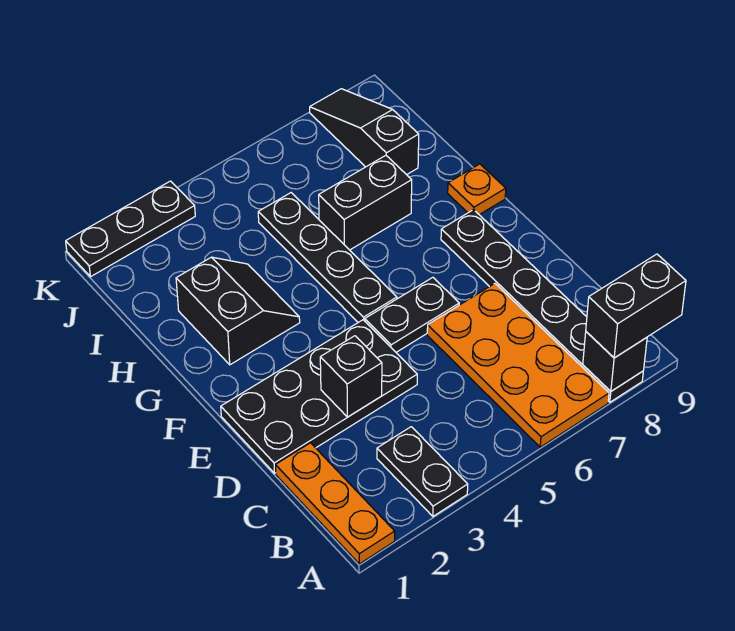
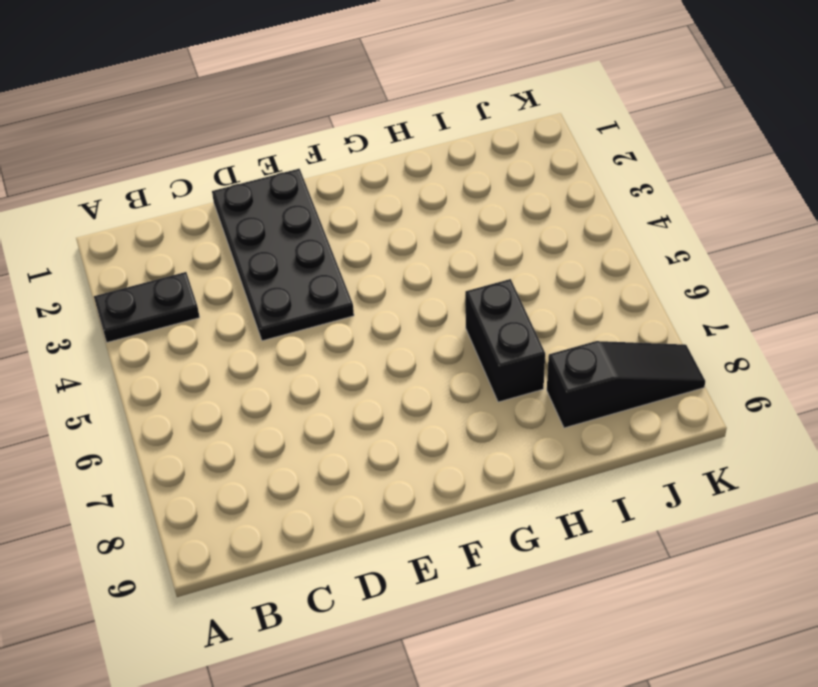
none -> orange 1x3 plate [275,443,395,564]
none -> orange 2x4 plate [427,284,609,447]
none -> black 1x6 plate [441,210,643,402]

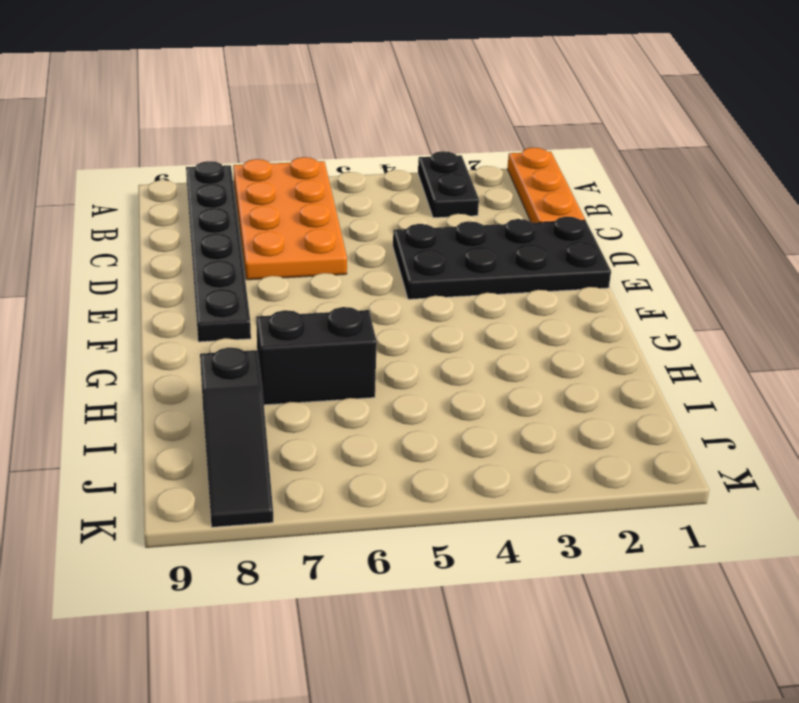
none -> black 1x2 plate [365,277,459,352]
none -> black 1x4 plate [258,193,397,322]
none -> black 2x2 slope [176,257,300,365]

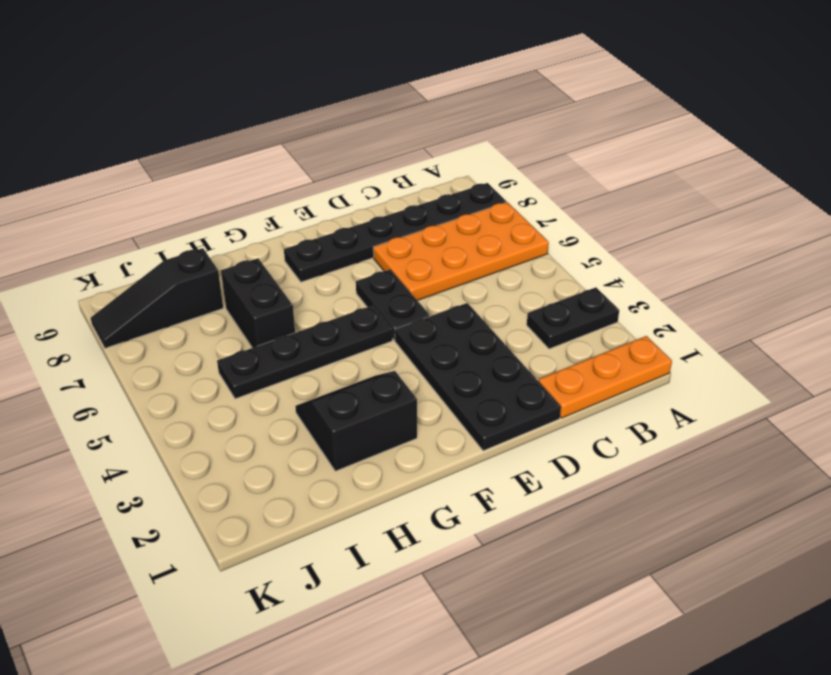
none -> orange 1x1 plate [448,164,506,215]
none -> black 1x3 plate [66,181,195,277]
none -> black 1x1 brick [583,332,647,391]

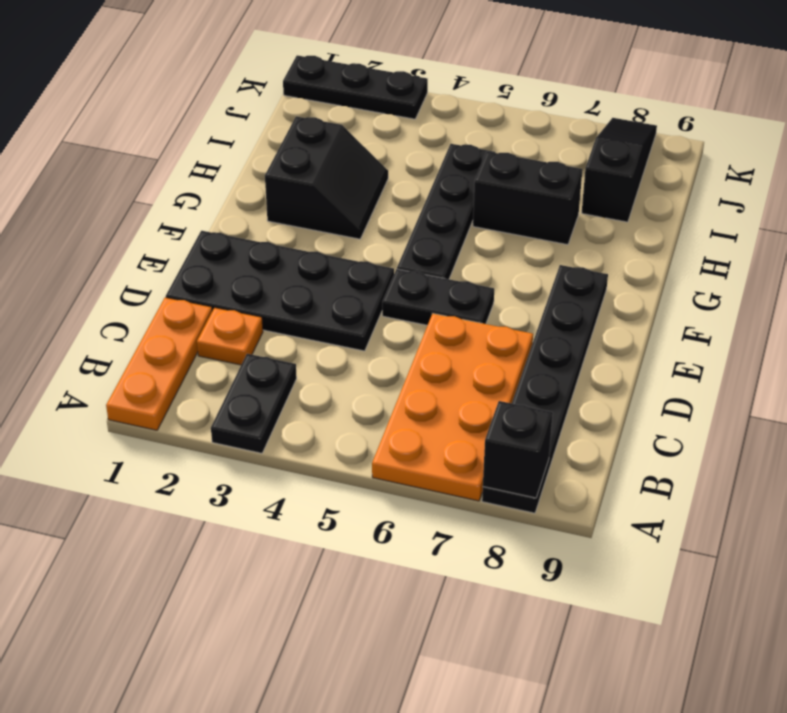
orange 1x1 plate [197,308,263,365] -> orange 1x1 plate moved to [448,164,506,215]
none -> black 1x1 brick [320,336,382,417]
none -> black 1x2 brick [586,254,686,358]

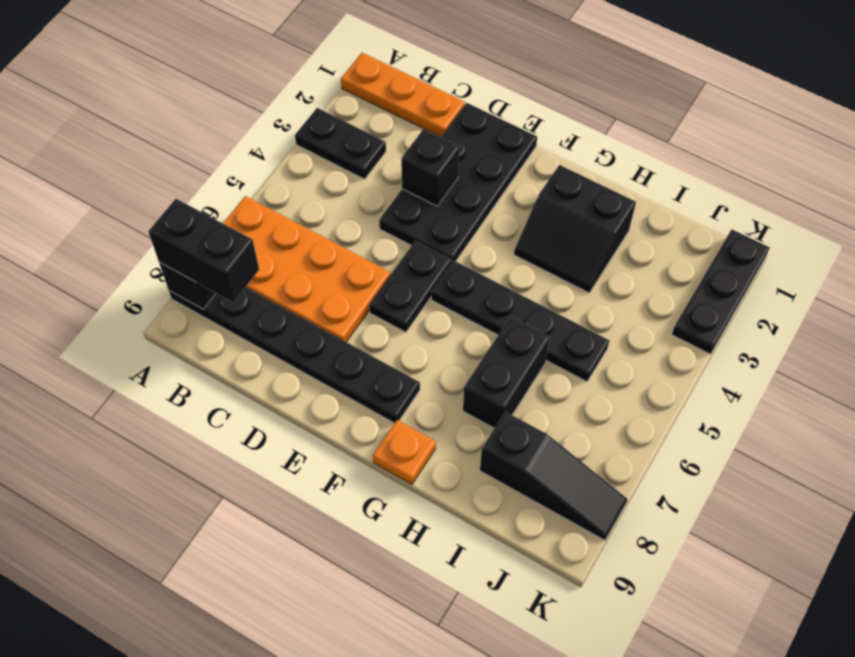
black 1x2 brick [148,199,259,302] -> black 1x2 brick turned to [586,254,686,358]

